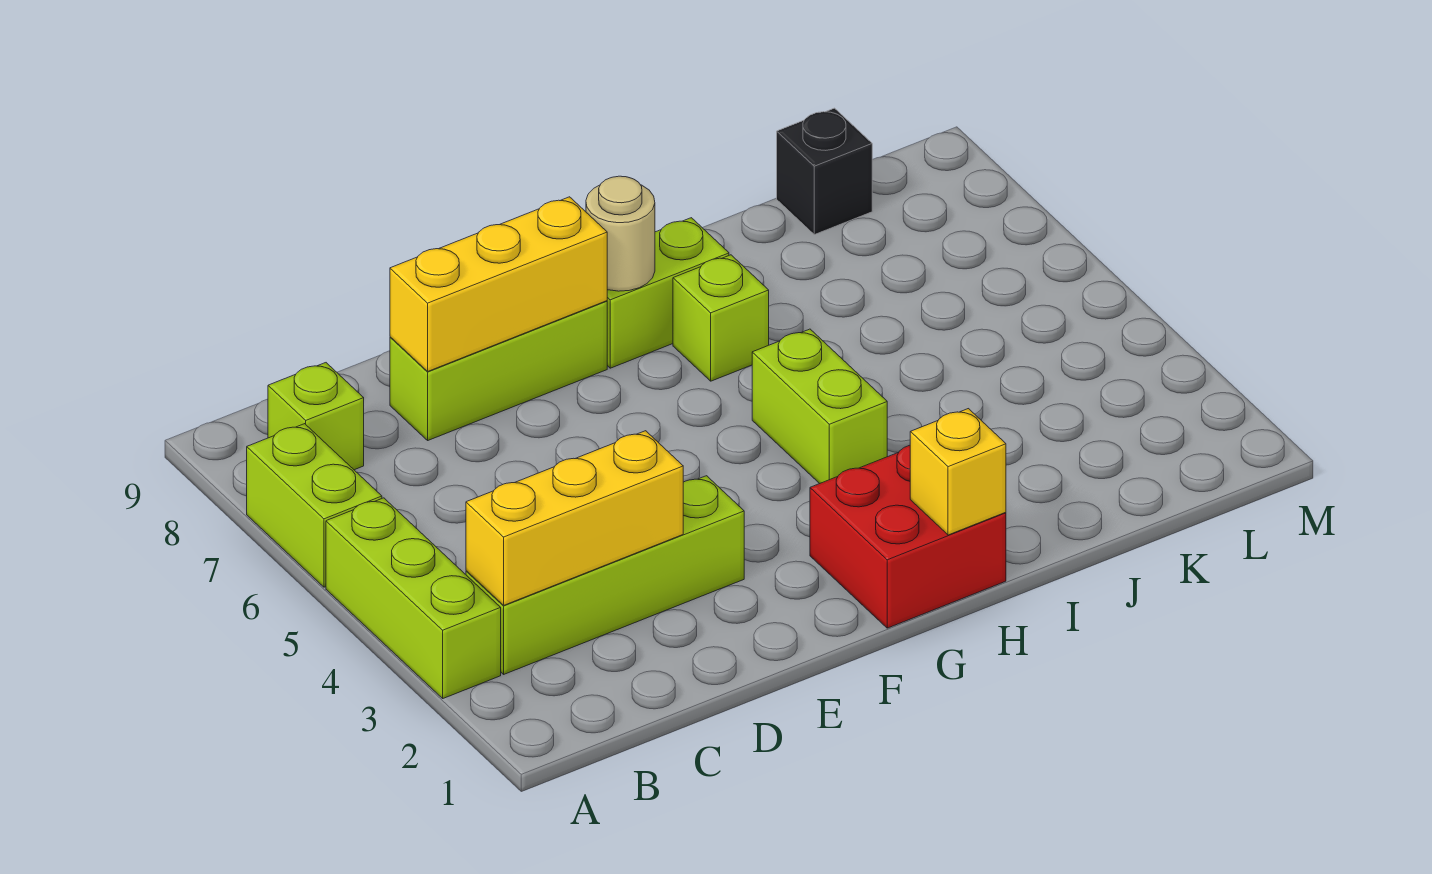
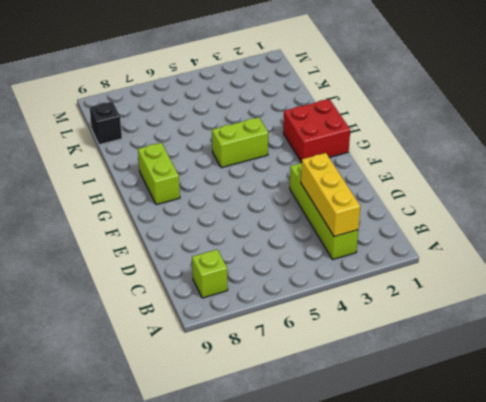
none -> lime 1x3 brick [326,498,501,698]
none -> lime 1x2 brick [247,424,382,587]
none -> lime 1x3 brick [390,301,607,440]

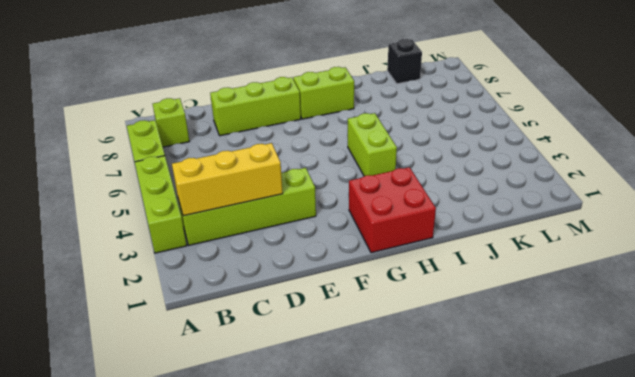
none -> lime 1x1 brick [673,255,769,381]
none -> yellow 1x3 brick [390,197,607,371]
none -> tan 1x1 round brick [586,176,655,291]

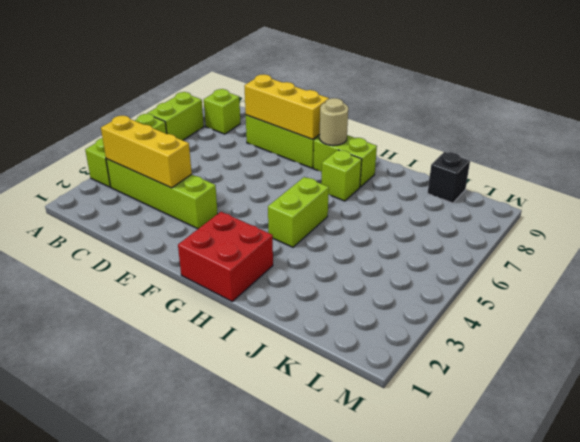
none -> yellow 1x1 brick [910,409,1006,535]

